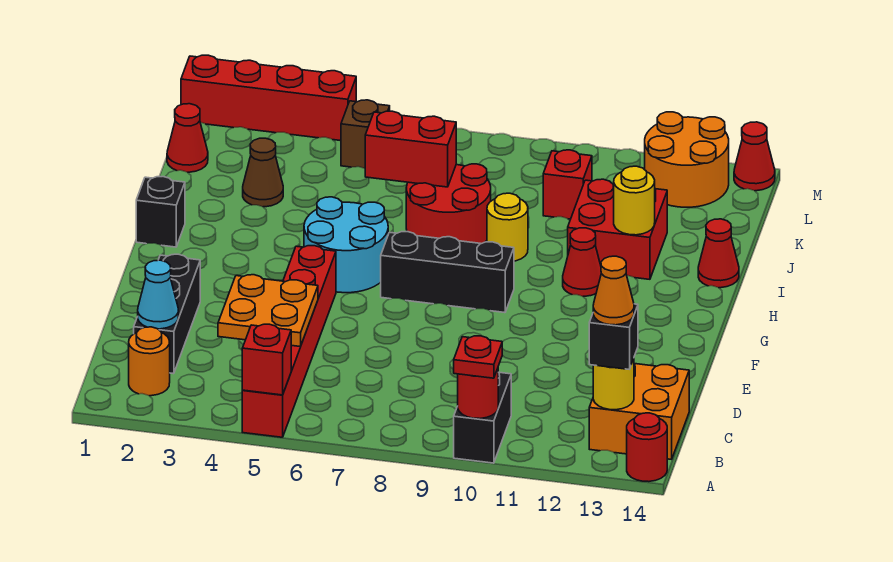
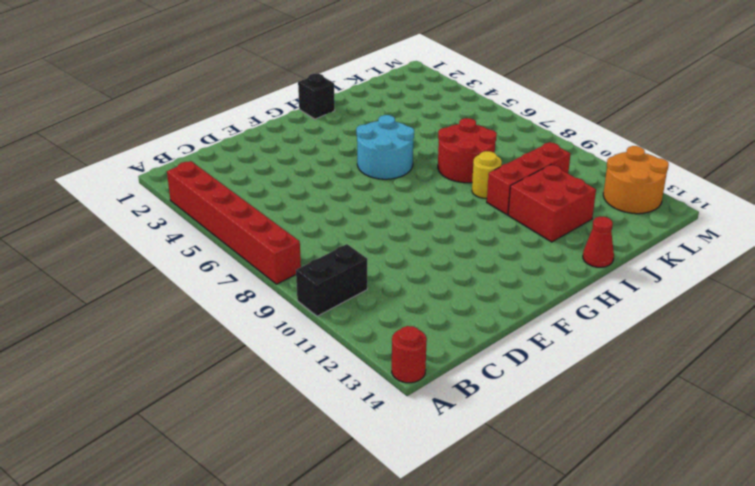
red 1x6 brick [167,161,301,284] -> red 1x6 brick turned to [242,246,336,437]
red 1x3 brick [487,142,571,215] -> red 1x1 brick [543,150,592,219]
none -> orange 1x1 round brick [129,327,170,396]
none -> orange 2x2 brick [589,364,689,459]
none -> black 1x3 brick [134,254,200,374]
none -> black 1x3 brick [381,232,514,313]

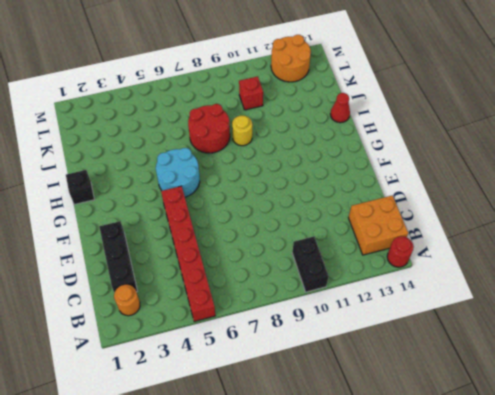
none -> black 1x3 brick [381,232,514,313]
none -> red 1x1 cone [563,228,601,296]
none -> red 2x2 brick [568,179,667,279]
none -> brown 1x1 cone [243,138,283,207]

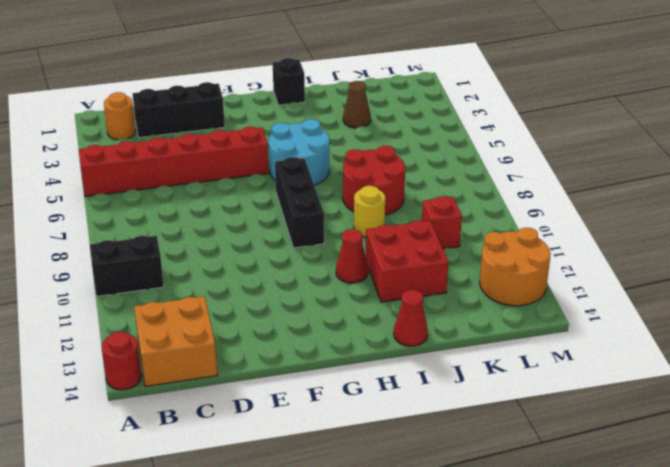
none -> red 1x1 cone [167,104,208,172]
none -> brown 1x1 brick [341,100,390,168]
none -> red 1x4 brick [181,55,356,141]
none -> red 1x1 cone [734,122,775,191]

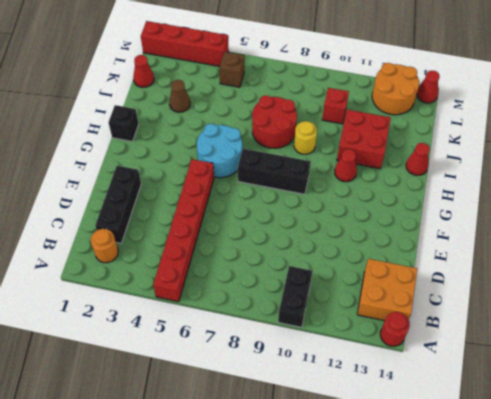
none -> red 1x1 brick [242,324,291,395]
none -> red 1x1 round brick [458,369,498,419]
none -> yellow 1x1 round brick [593,359,634,410]
none -> cyan 1x1 cone [138,260,178,329]

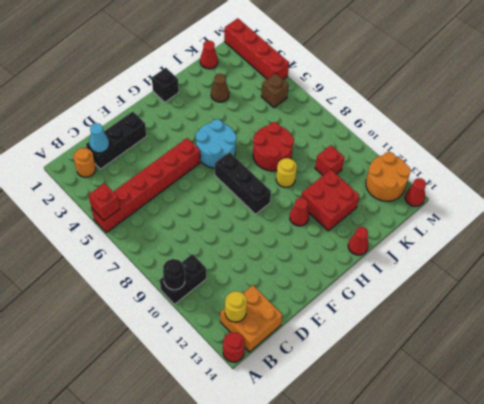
black 1x1 round brick [163,259,185,290] -> red 1x1 round brick [458,369,498,419]
none -> orange 2x2 plate [218,275,318,347]
none -> yellow 1x1 round brick [614,166,655,235]
none -> red 1x2 brick [365,111,456,187]
none -> red 1x1 plate [454,336,502,378]

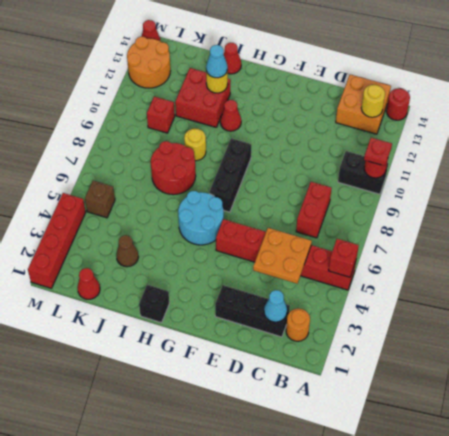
red 1x2 brick [296,182,332,238] -> red 1x2 brick moved to [365,111,456,187]
cyan 1x1 cone [206,45,228,78] -> none
none -> black 1x1 brick [589,304,638,369]
none -> orange 1x1 cone [593,256,634,325]

